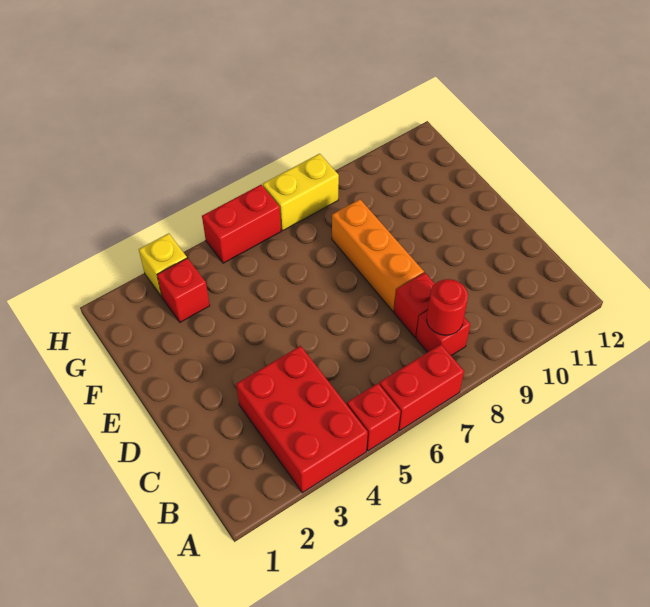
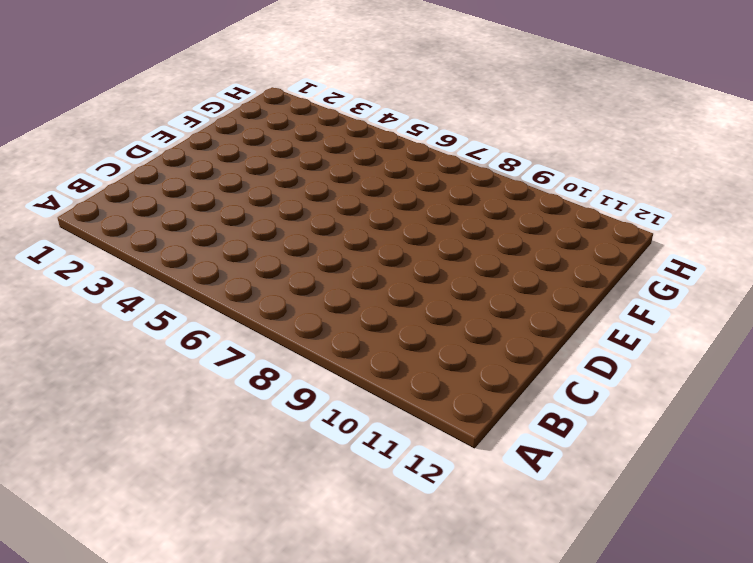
none -> red 2x3 brick [236,346,368,493]
none -> red 1x1 brick [347,383,401,451]

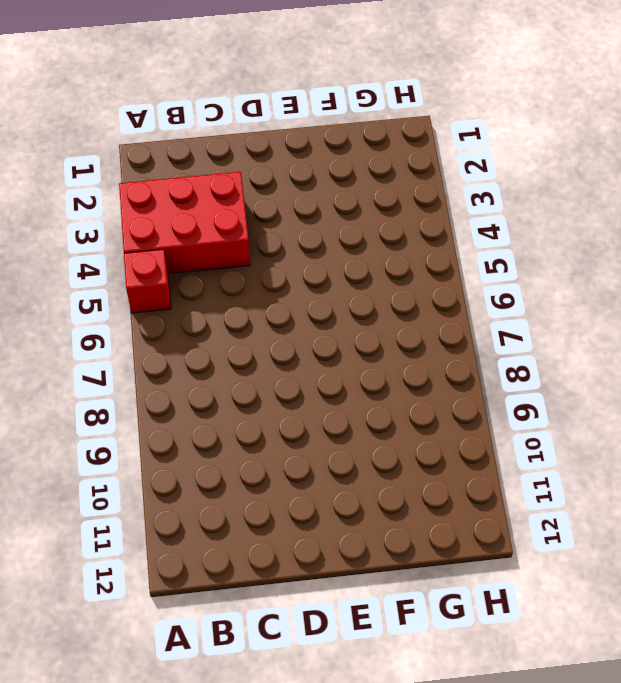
none -> red 1x2 brick [379,344,464,431]
none -> red 1x1 brick [416,311,470,356]

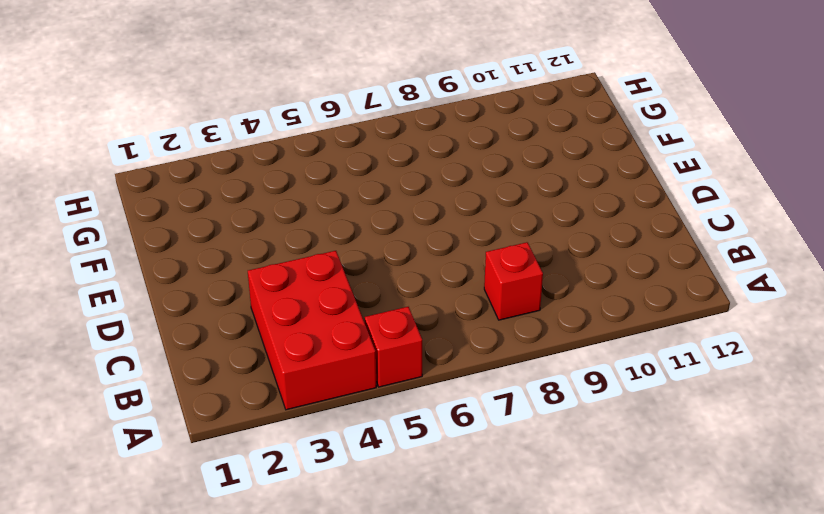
none -> red 1x2 brick [379,344,464,431]
none -> red 1x1 brick [394,273,435,337]

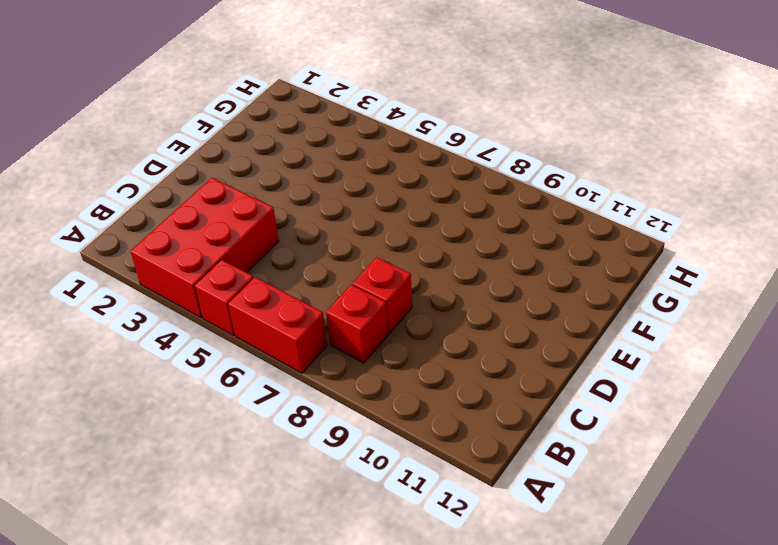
none -> orange 1x3 brick [332,199,424,311]
none -> red 1x1 brick [157,258,210,322]

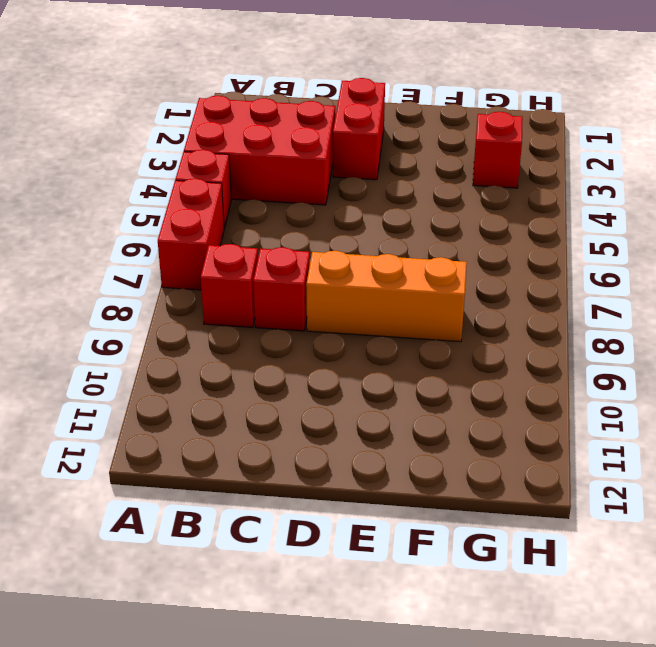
red 1x2 brick [333,78,385,180] -> red 1x2 brick moved to [202,185,281,263]
none -> yellow 1x1 brick [139,233,187,297]
none -> yellow 1x2 brick [263,154,339,231]

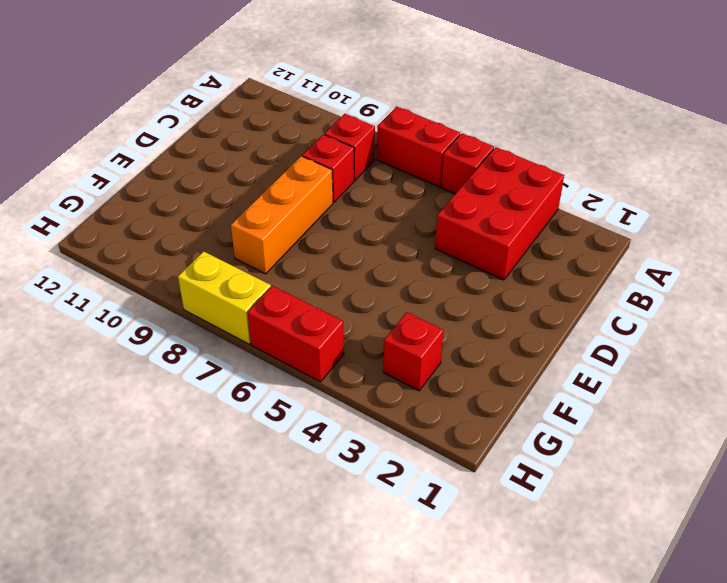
none -> yellow 1x1 brick [139,233,187,297]
none -> red 1x1 round brick [427,279,468,335]

